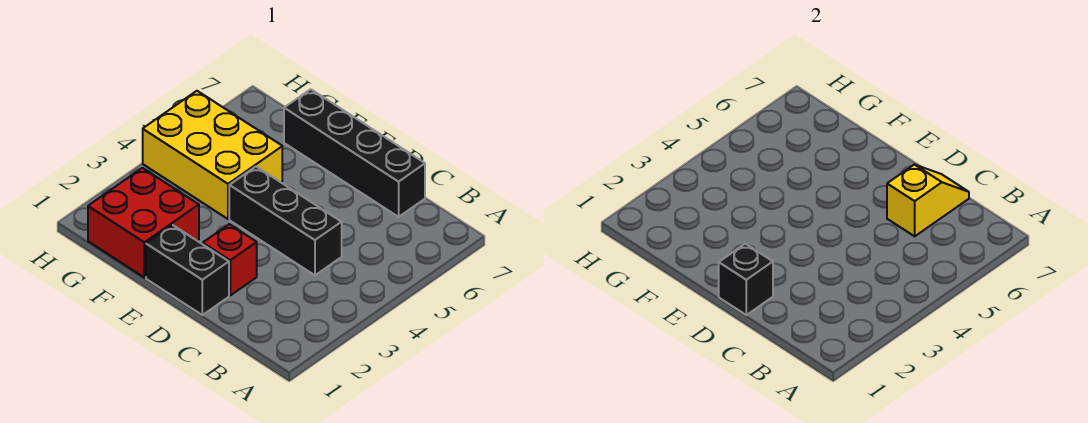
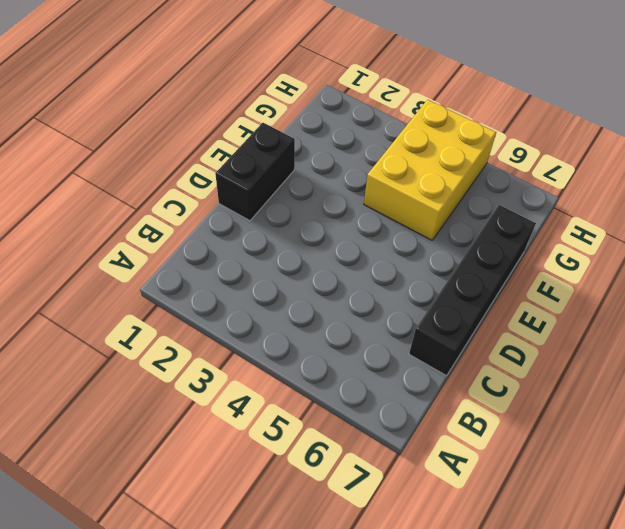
none -> black 1x3 brick [229,167,342,275]
none -> red 1x1 brick [203,224,257,295]

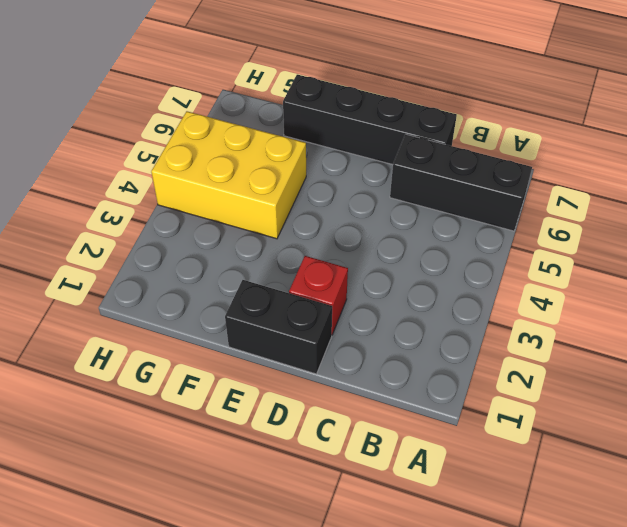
black 1x3 brick [390,134,532,231] -> black 1x3 brick moved to [229,167,342,275]
none -> red 2x2 brick [88,168,199,278]
none -> yellow 1x2 slope [887,165,969,236]

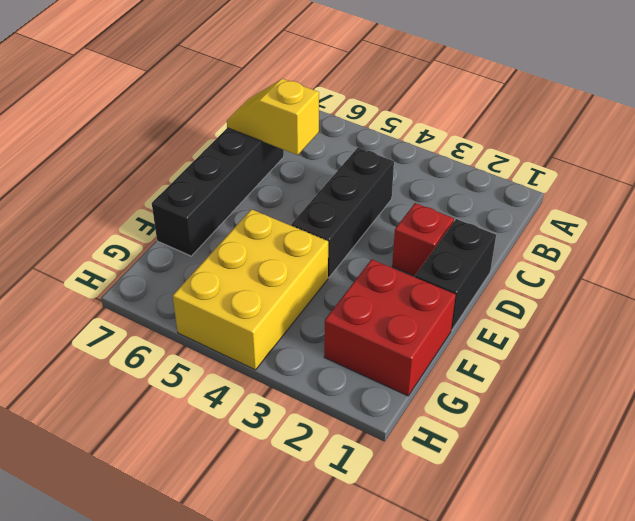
none -> black 1x1 brick [719,244,773,315]

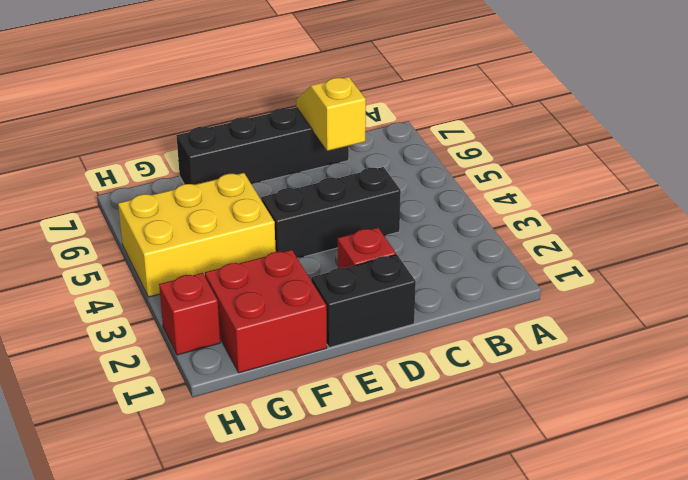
red 1x1 brick [159,273,220,355] -> none
none -> black 1x1 brick [719,244,773,315]

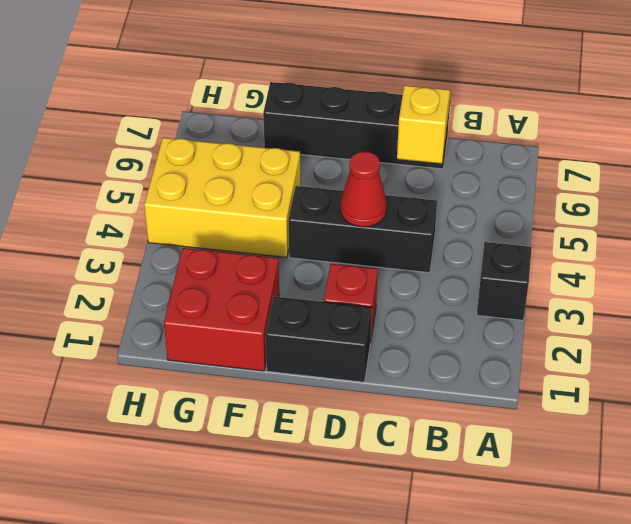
black 1x1 brick [477,242,532,320] -> black 1x1 brick moved to [719,244,773,315]
red 1x1 cone [340,151,387,227] -> none

